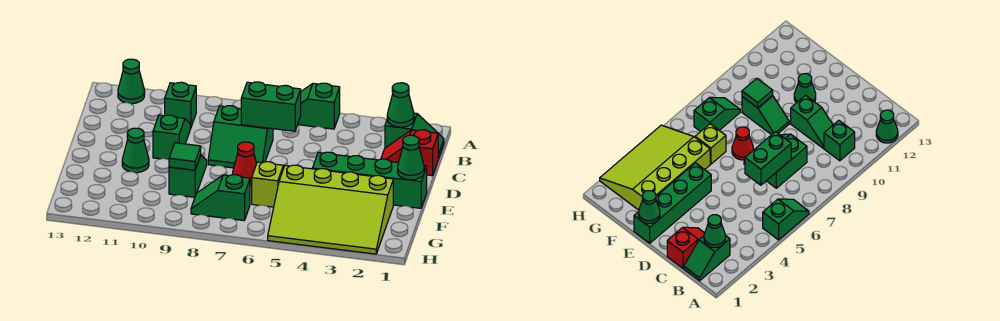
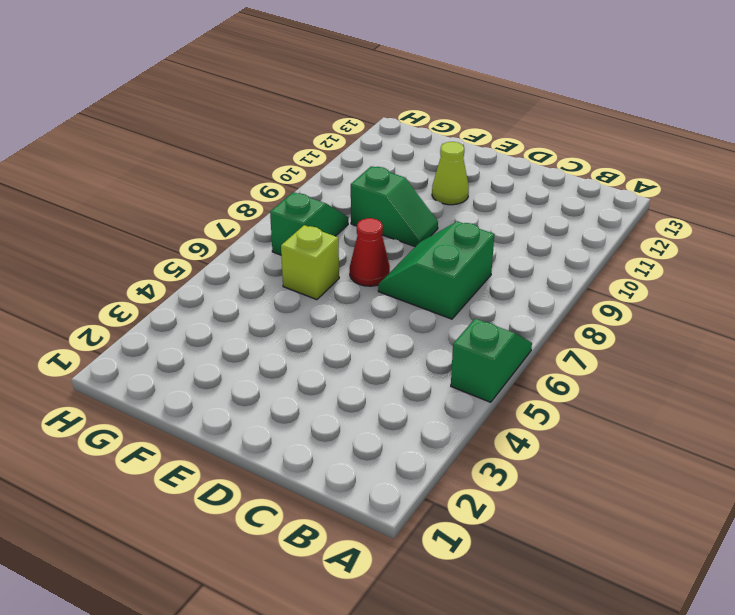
lime 1x1 cone [432,142,469,205] -> green 1x1 cone [122,128,149,173]
none -> green 1x1 cone [118,59,145,104]
none -> green 1x2 slope [385,113,444,159]
none -> green 1x1 brick [165,82,196,127]

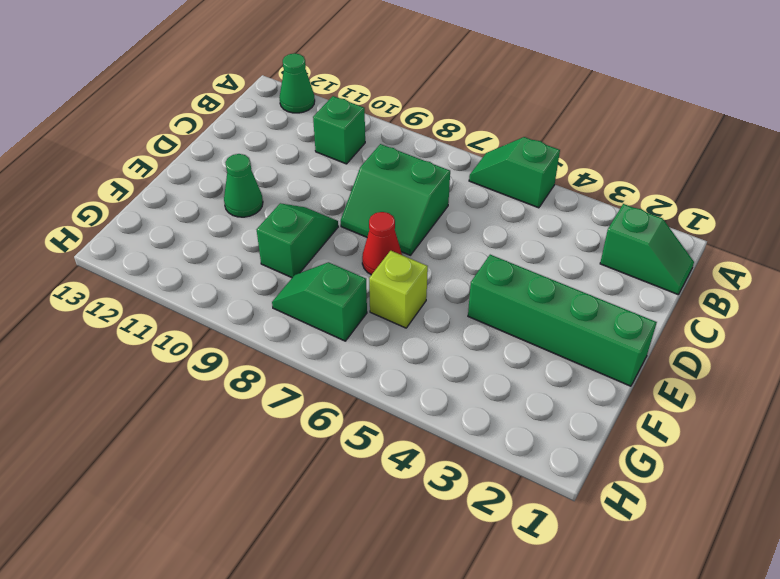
none -> red 1x2 slope [381,130,438,176]
none -> green 1x2 slope [153,115,191,160]
none -> lime 3x4 slope [268,165,393,254]

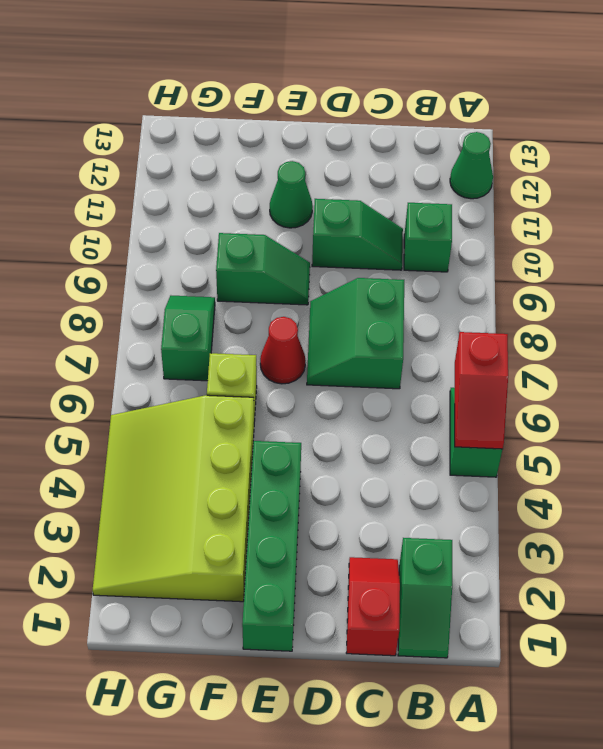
red 1x2 slope [455,332,508,449] -> none
none -> green 1x1 cone [387,83,414,127]
none -> green 1x2 brick [241,82,301,131]
none -> green 1x1 cone [398,135,424,180]

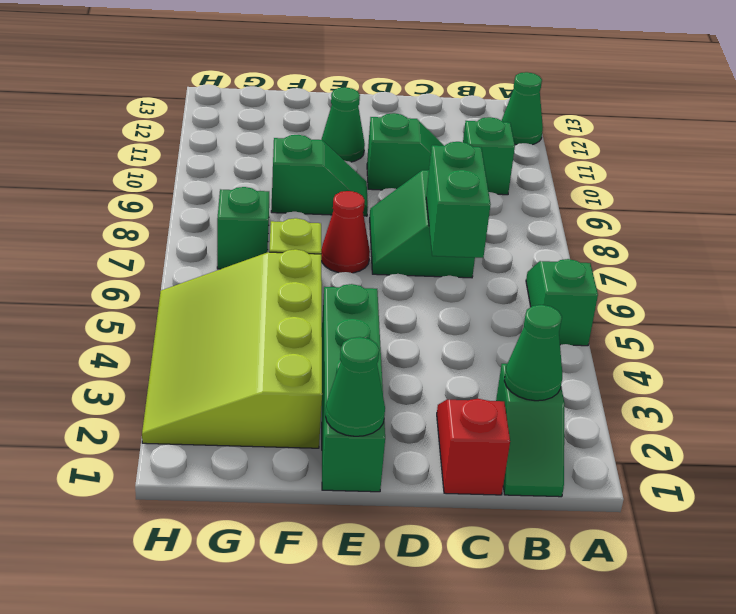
none -> green 1x1 tile [169,143,201,170]

